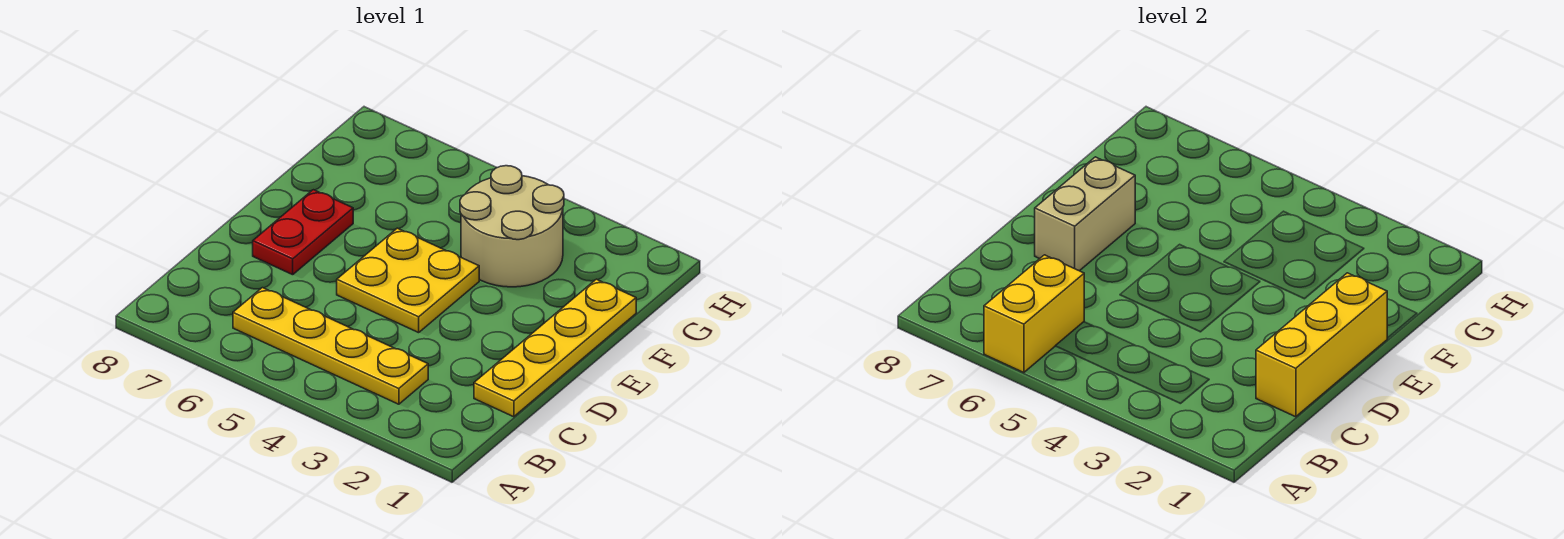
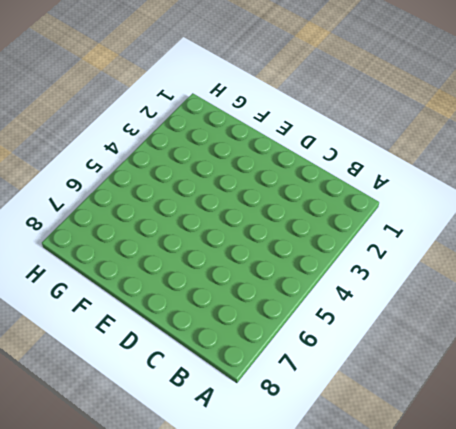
none -> yellow 1x4 plate [233,288,428,404]
none -> yellow 1x4 plate [474,279,636,417]

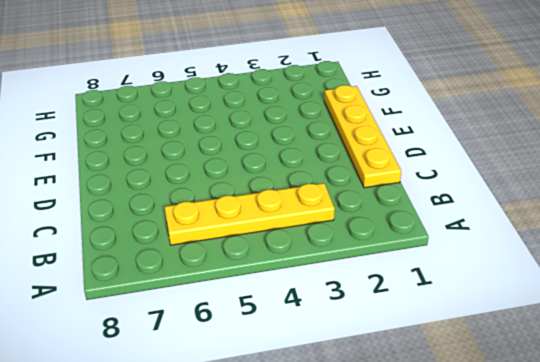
none -> yellow 2x2 plate [337,228,479,333]
none -> red 1x2 plate [253,190,353,275]

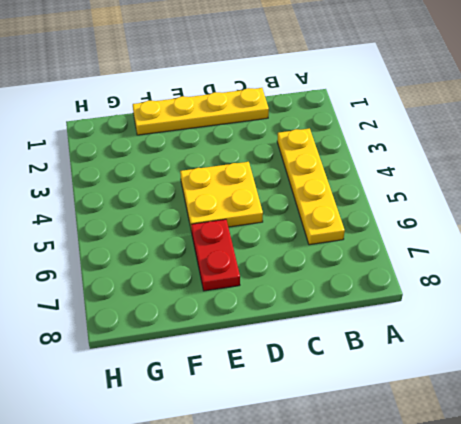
red 1x2 plate [191,219,240,291] -> red 1x2 plate turned to [253,190,353,275]
none -> tan 2x2 round brick [460,166,564,287]
none -> yellow 1x2 brick [984,255,1084,373]

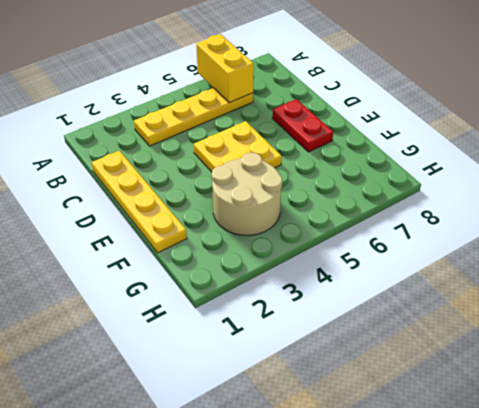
none -> yellow 1x3 brick [1256,273,1387,417]
none -> tan 1x2 brick [1035,157,1135,271]

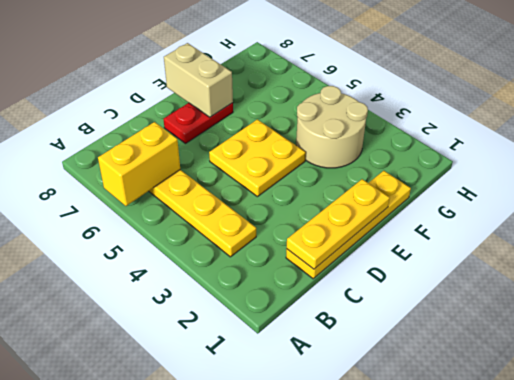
yellow 1x3 plate [287,179,390,269] -> yellow 1x3 brick [1256,273,1387,417]
tan 1x2 brick [164,43,233,117] -> tan 1x2 brick turned to [1035,157,1135,271]

